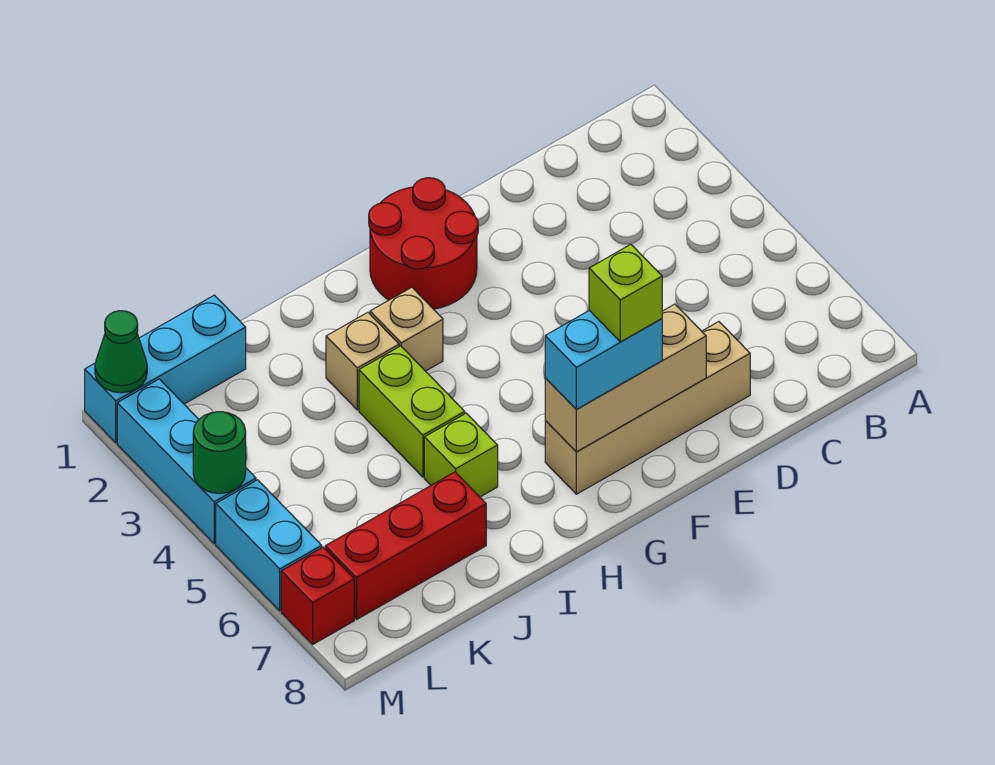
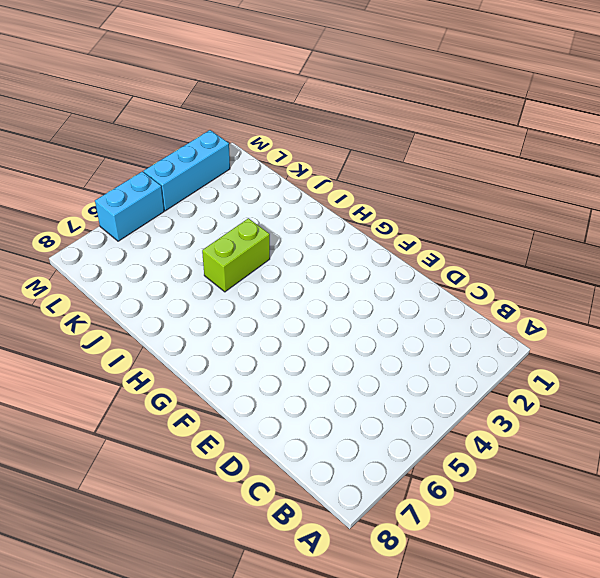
none -> tan 1x4 brick [545,322,750,494]
none -> red 2x2 round brick [369,178,478,309]
none -> tan 1x1 brick [370,287,443,371]

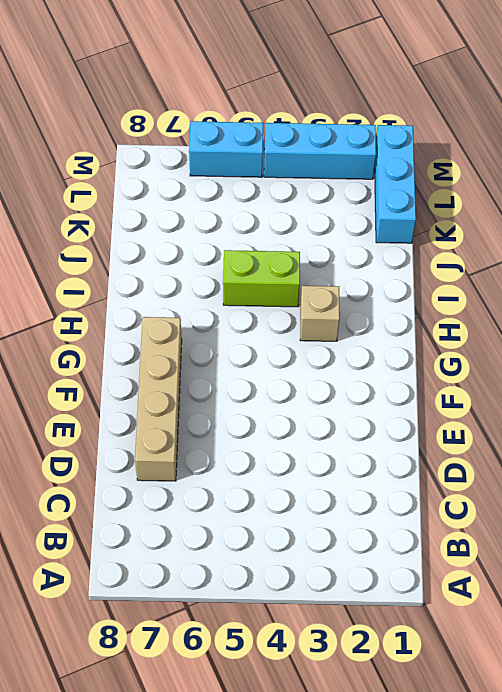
none -> red 2x2 round brick [369,178,478,309]
none -> tan 1x1 brick [326,312,399,410]
none -> lime 1x1 brick [424,413,498,497]

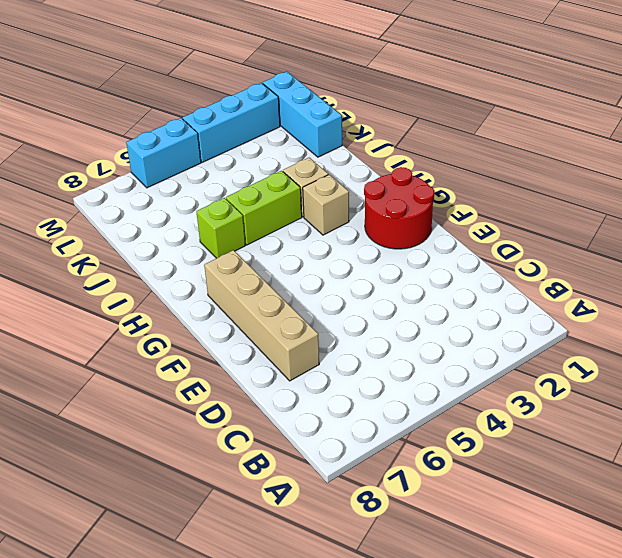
none -> red 1x3 brick [325,472,486,619]
none -> red 1x1 brick [281,547,354,644]
none -> tan 1x3 brick [545,304,706,452]

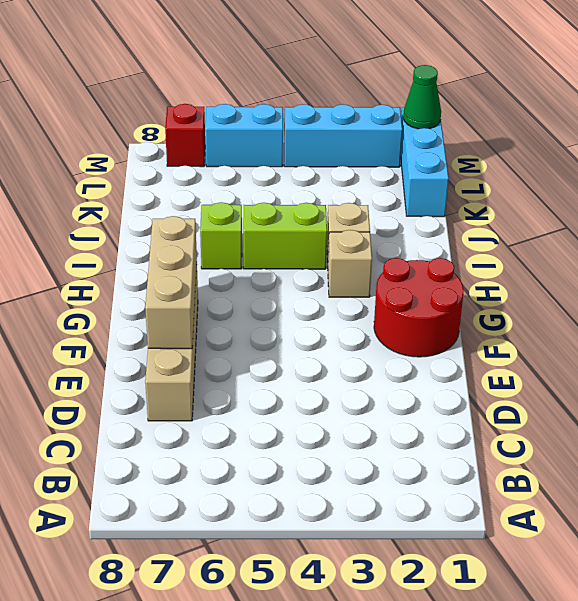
none -> red 1x3 brick [325,472,486,619]
none -> green 1x1 round brick [193,412,246,494]
none -> cyan 1x2 brick [545,310,662,410]

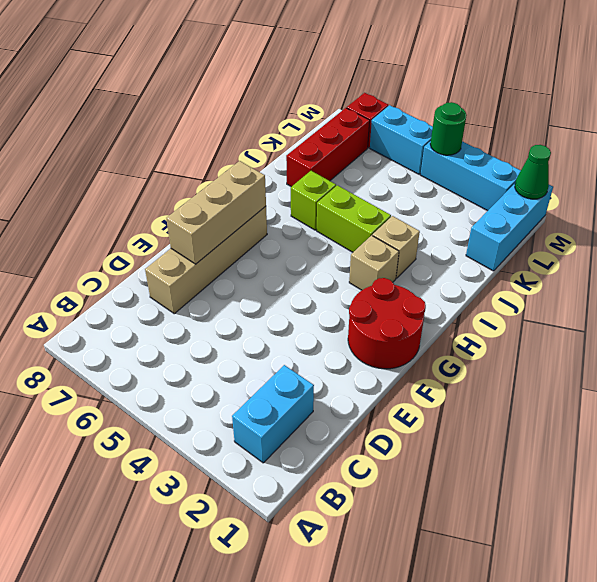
cyan 1x2 brick [232,365,314,463] -> cyan 1x2 brick moved to [545,310,662,410]
none -> lime 1x1 brick [589,244,662,342]

